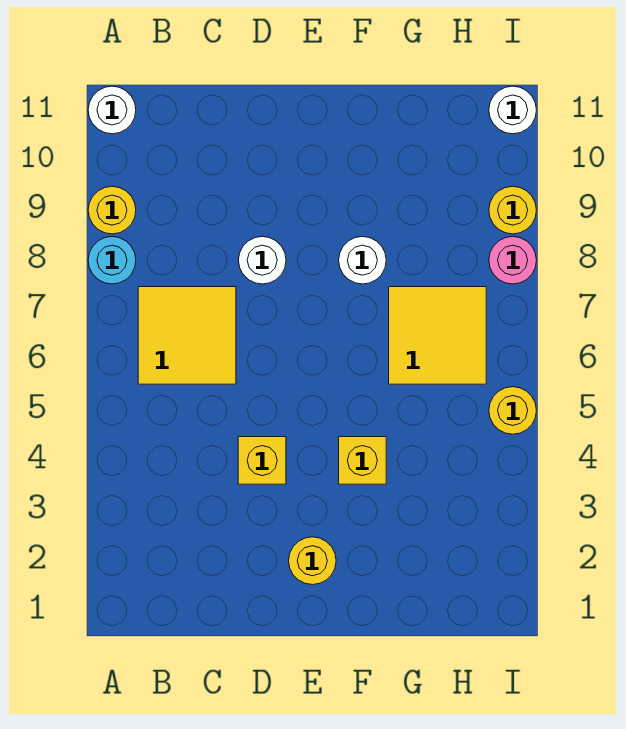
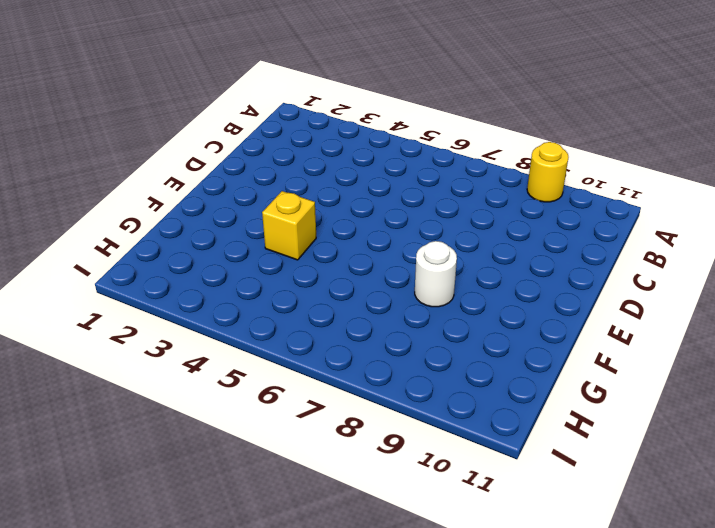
none -> cyan 1x1 round brick [88,237,136,284]
none -> white 1x1 round brick [88,86,136,134]
none -> yellow 2x2 tile [138,287,236,384]

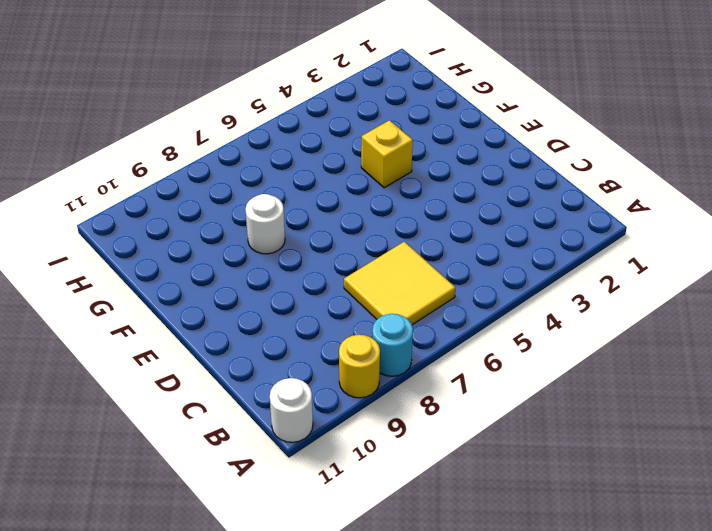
none -> yellow 1x1 brick [238,437,286,484]
none -> white 1x1 round brick [239,236,286,284]
none -> yellow 1x1 round brick [289,537,336,585]

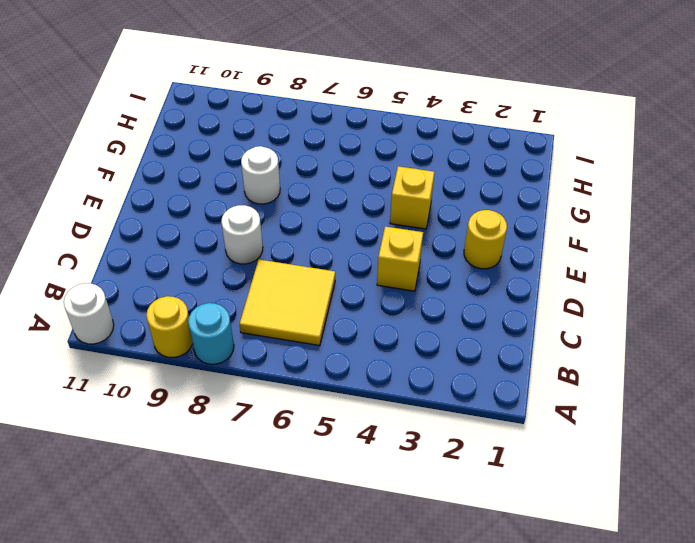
none -> yellow 2x2 tile [389,287,486,384]
none -> yellow 1x1 round brick [489,387,536,434]
none -> pink 1x1 round brick [489,236,537,284]

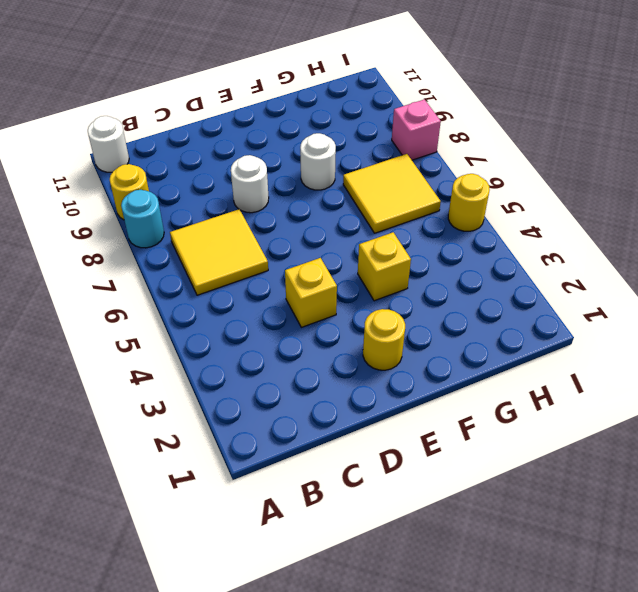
pink 1x1 brick [392,100,441,160] -> pink 1x1 round brick [489,236,537,284]
none -> yellow 1x1 round brick [489,186,536,234]
none -> white 1x1 round brick [489,86,536,134]

